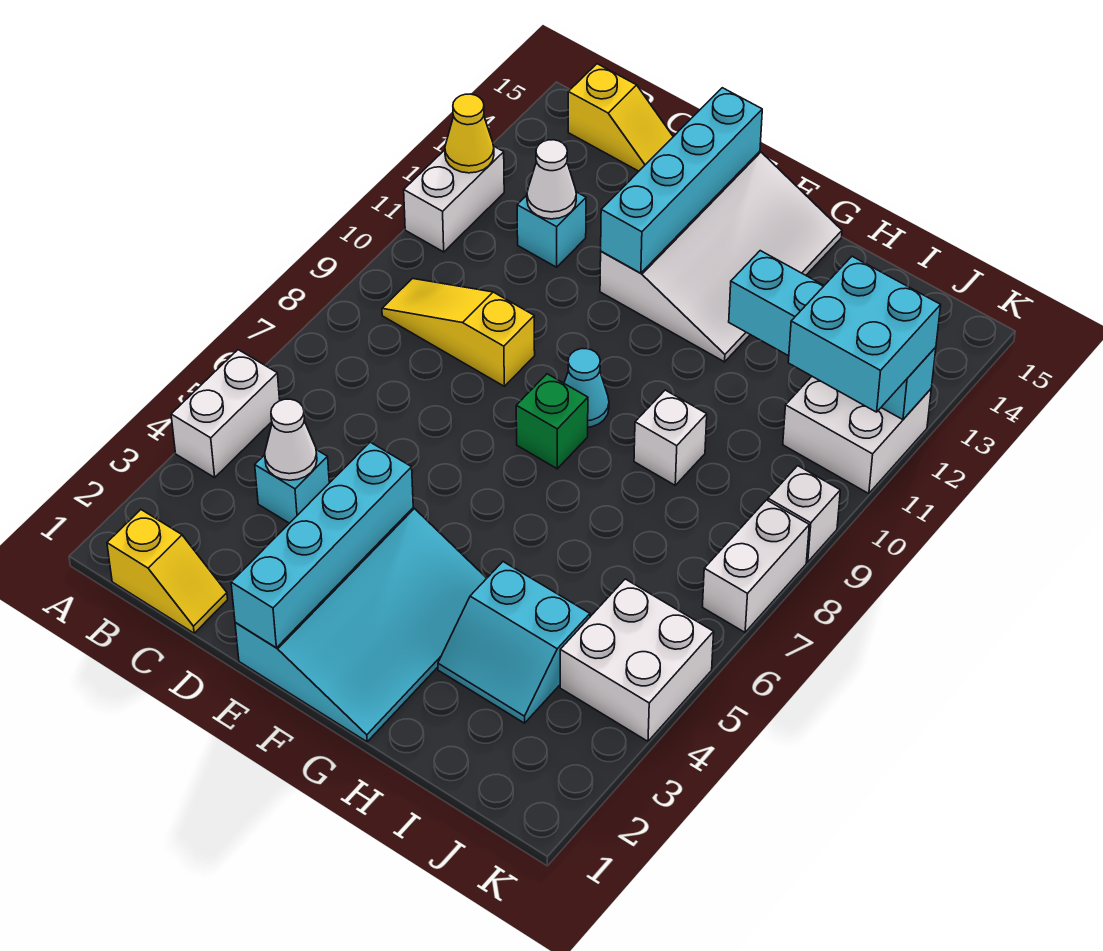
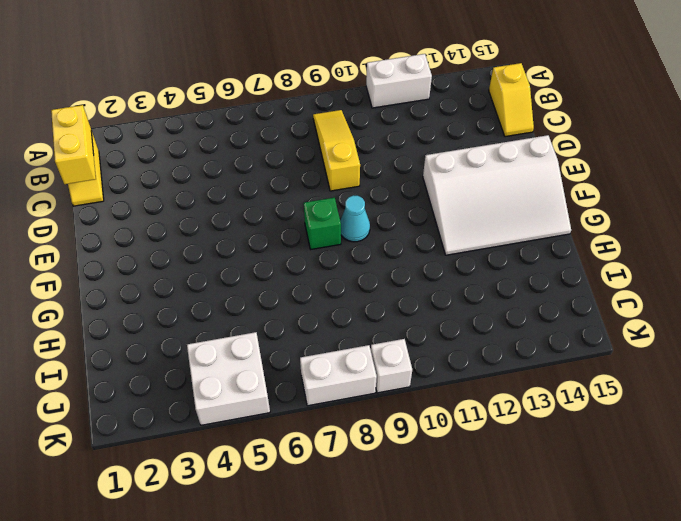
yellow 1x2 brick [51,105,96,184] -> none
none -> white 1x2 brick [171,350,280,478]
none -> cyan 1x1 brick [255,450,329,523]
none -> cyan 1x1 brick [517,192,586,267]

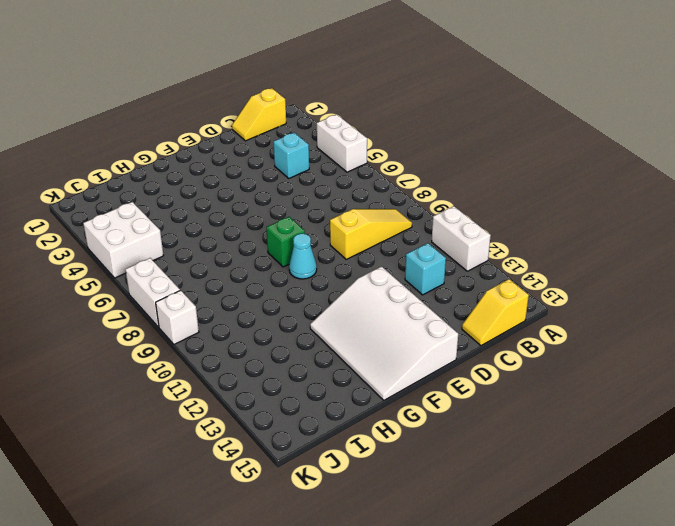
none -> cyan 3x4 slope [235,508,487,742]
none -> cyan 2x2 slope [438,562,590,723]
none -> white 1x1 brick [634,390,707,485]

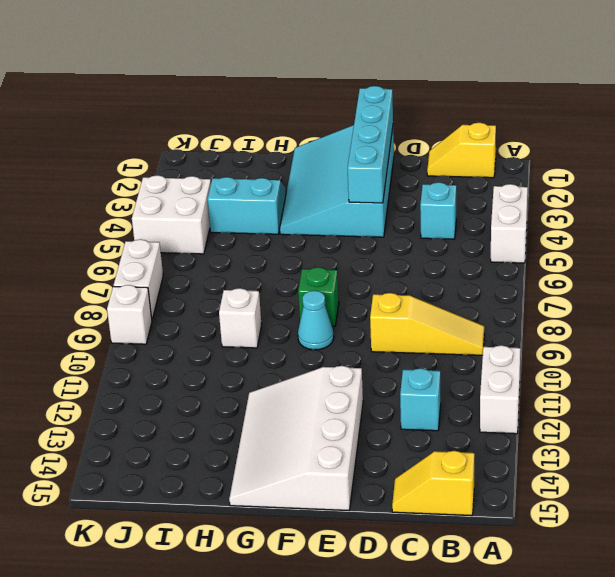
none -> white 2x2 brick [783,377,931,494]
none -> yellow 1x1 cone [445,94,494,173]
none -> white 1x1 cone [265,399,317,480]

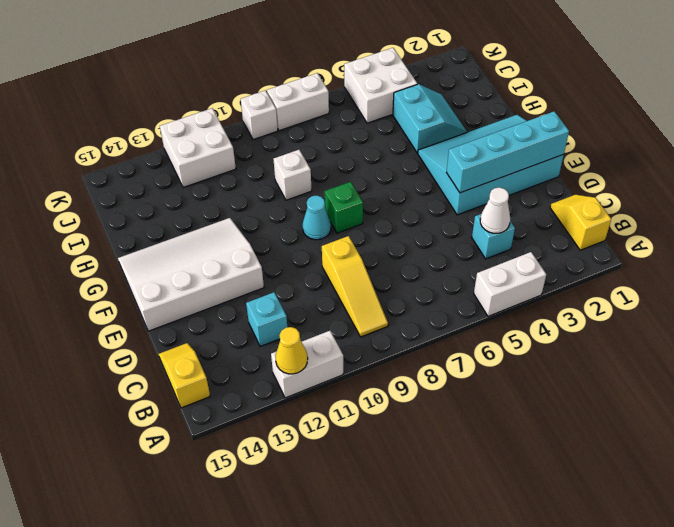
none -> white 1x1 cone [527,140,576,219]
none -> cyan 1x4 brick [601,88,762,273]
none -> cyan 1x4 brick [729,251,936,420]

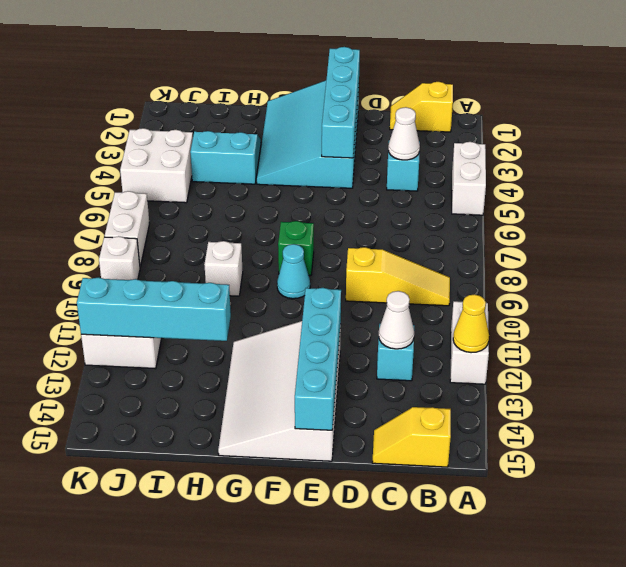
none -> cyan 2x2 brick [788,256,941,412]

